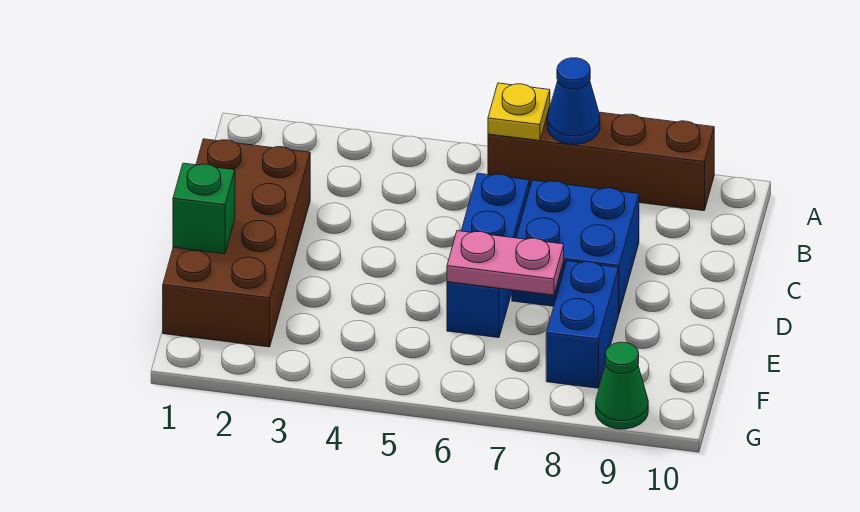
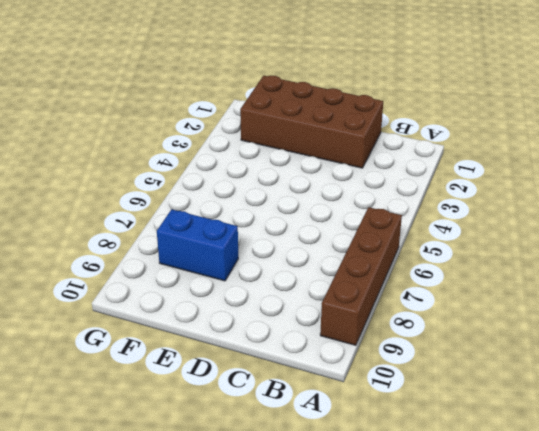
none -> blue 1x3 brick [447,173,529,338]
none -> blue 2x2 brick [512,180,639,313]

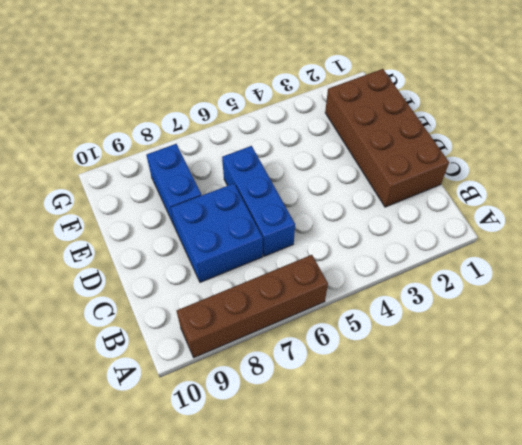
none -> green 1x1 cone [596,342,648,429]
none -> yellow 1x1 plate [488,83,550,141]

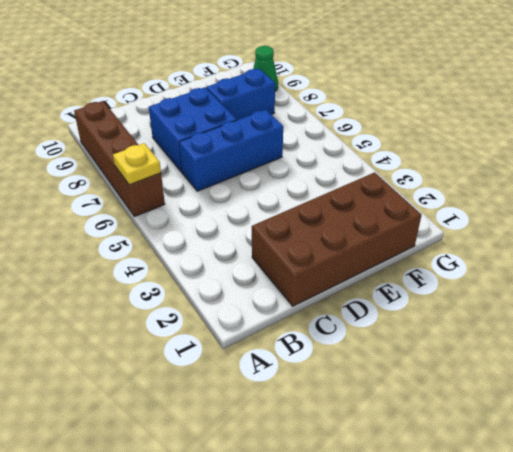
none -> blue 1x1 cone [547,58,600,144]
none -> green 1x1 brick [173,163,235,254]

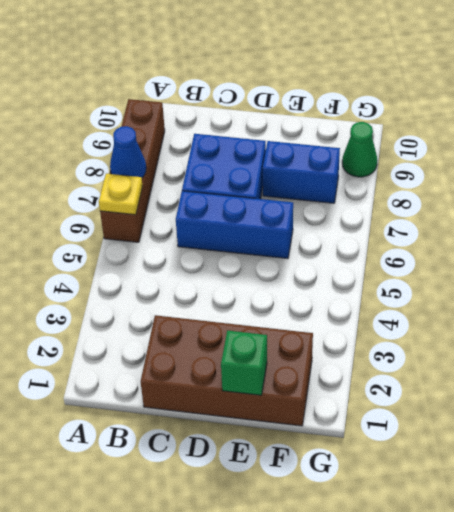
none -> pink 1x2 plate [447,231,564,295]

